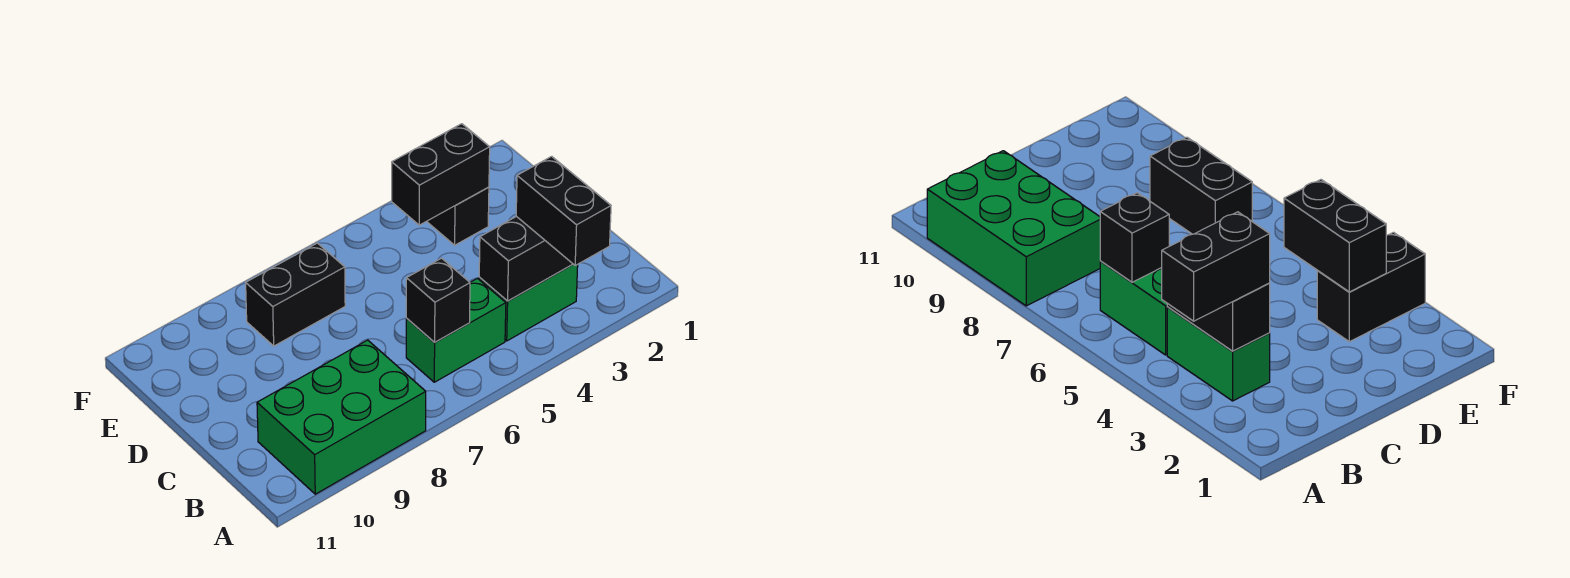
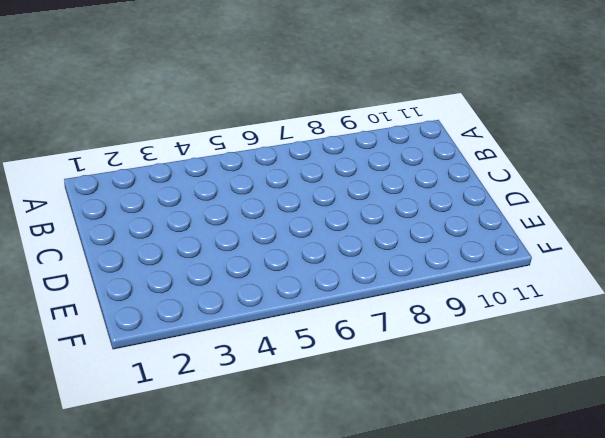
none -> green 2x3 brick [257,340,426,494]
none -> green 1x2 brick [479,264,578,341]

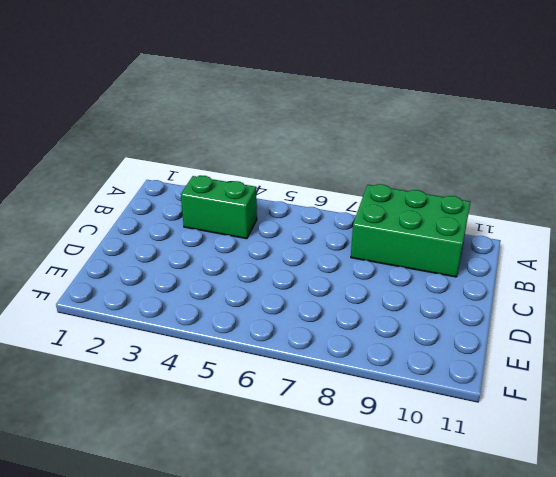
none -> green 1x2 brick [406,278,506,382]
none -> black 1x2 brick [427,187,489,245]

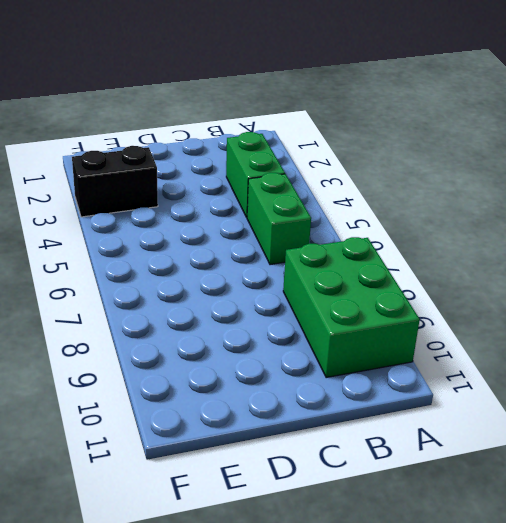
none -> black 1x2 brick [246,243,345,346]
none -> black 1x2 brick [479,216,573,301]

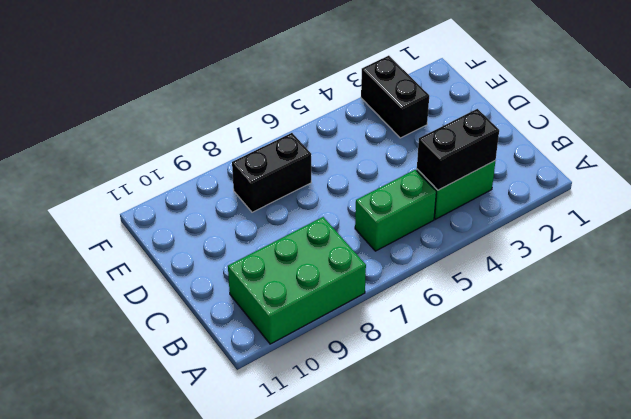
none -> black 1x1 brick [406,258,470,342]
none -> black 1x2 brick [392,124,490,225]

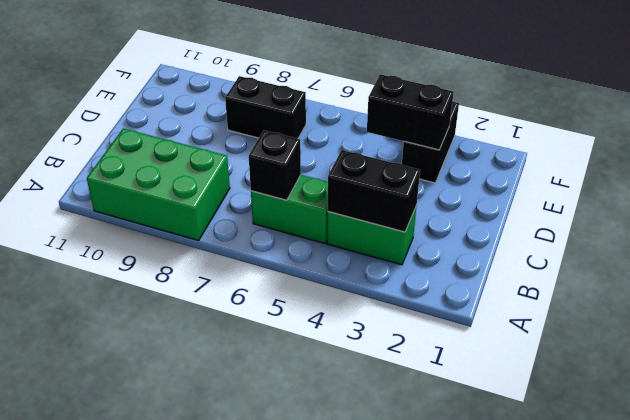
none -> black 1x2 brick [516,156,611,265]

